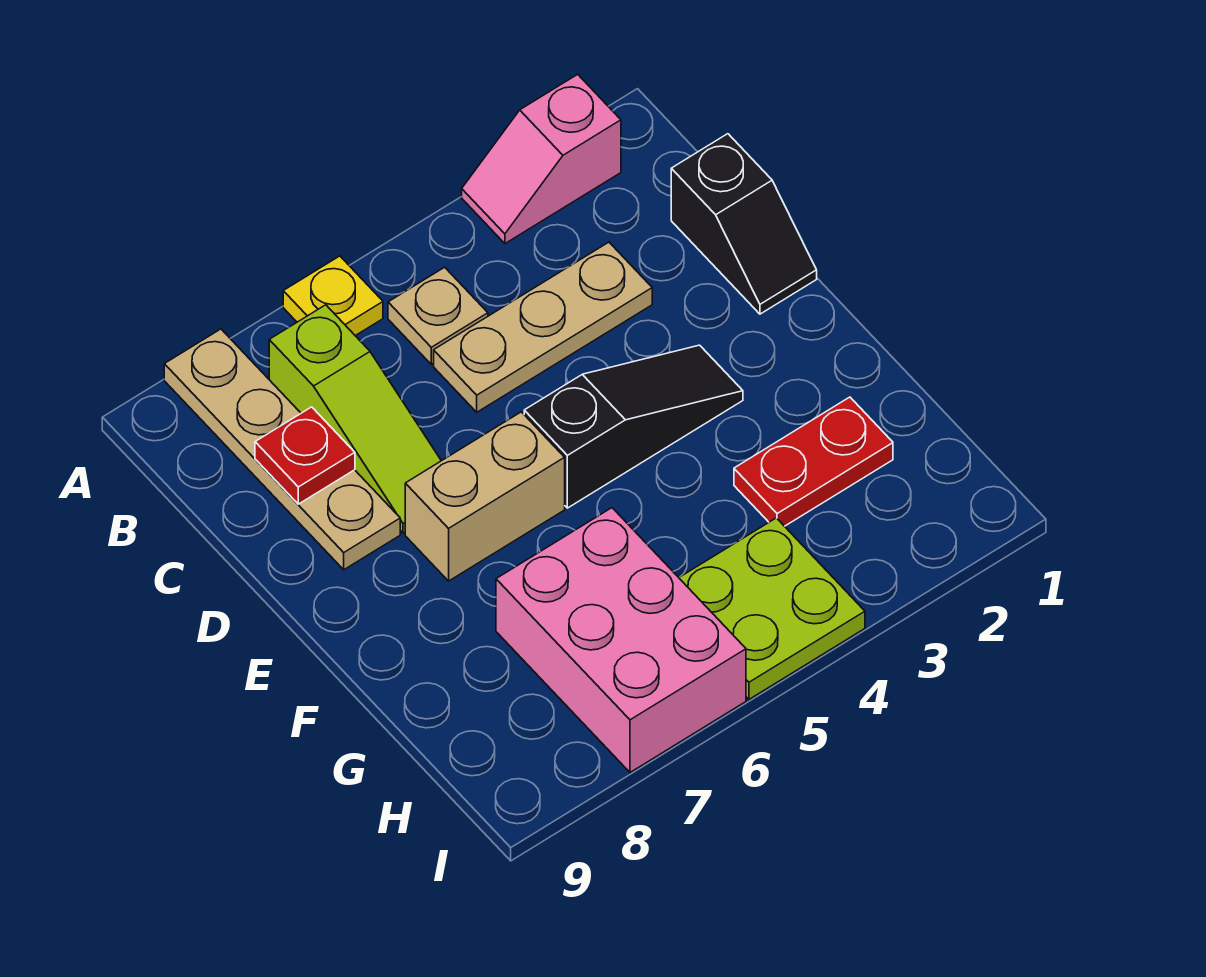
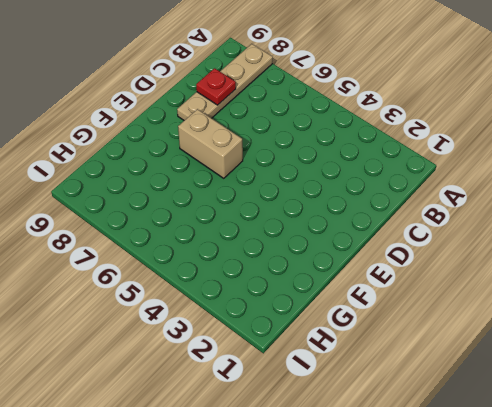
none -> pink 1x2 slope [462,74,621,243]
none -> yellow 1x1 plate [283,256,383,336]
none -> tan 1x1 plate [388,267,488,364]

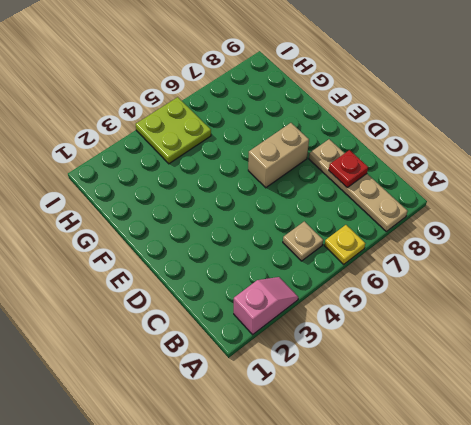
none -> lime 1x3 slope [269,305,441,533]
none -> black 1x2 slope [671,134,817,314]
none -> tan 1x3 plate [434,242,652,412]

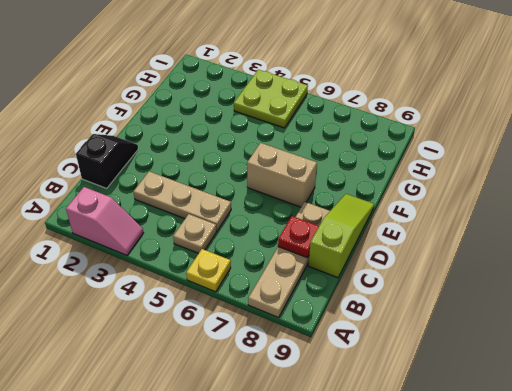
lime 1x3 slope [309,194,374,278] -> lime 1x3 slope moved to [269,305,441,533]
none -> black 1x3 slope [524,345,743,508]
none -> red 1x2 plate [734,397,893,526]
none -> pink 2x3 brick [496,508,746,772]

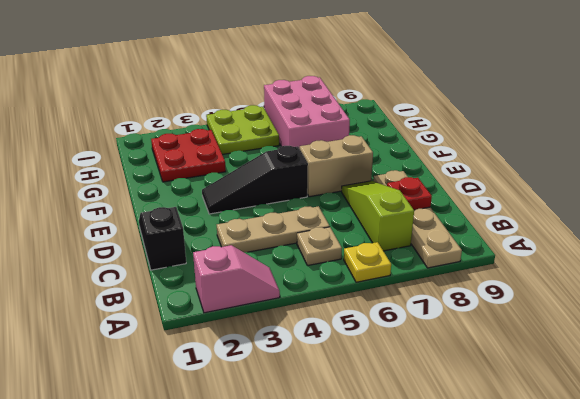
red 2x2 plate [151,129,226,182] -> red 1x2 plate [734,397,893,526]

